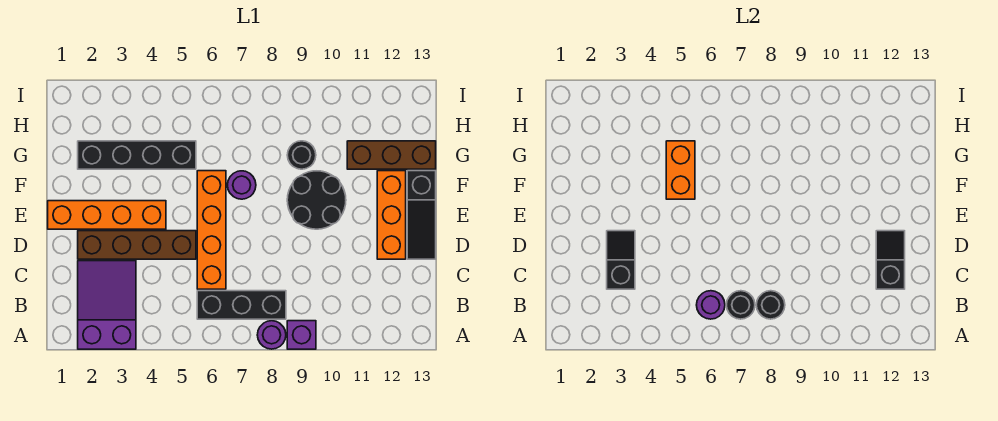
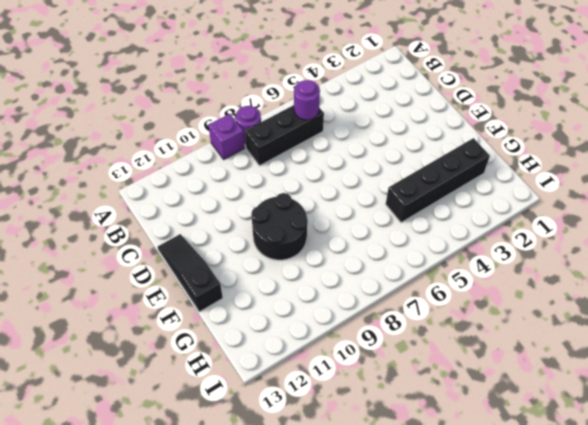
none -> purple 2x3 slope [78,261,136,349]
none -> orange 1x4 brick [197,171,226,289]
none -> brown 1x4 brick [78,231,196,259]

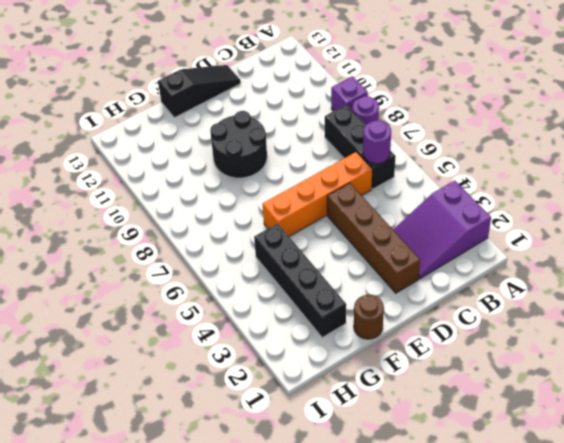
brown 1x1 round brick [354,295,384,339] -> none
none -> orange 1x3 brick [377,171,406,259]
none -> orange 1x4 brick [48,201,166,229]
none -> purple 1x1 round brick [227,171,256,199]

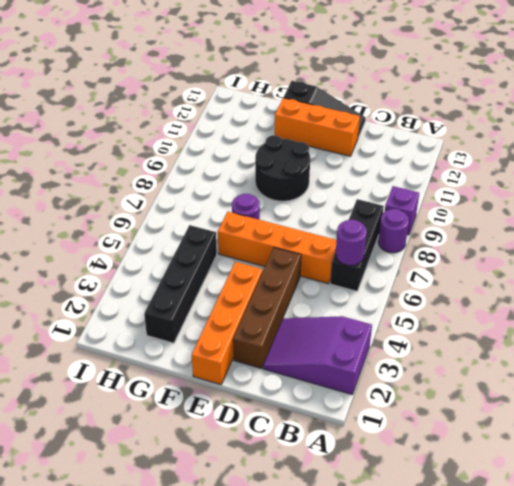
none -> black 1x1 round brick [287,141,316,169]
none -> brown 1x3 brick [347,141,436,169]
none -> black 1x1 round brick [727,291,755,319]

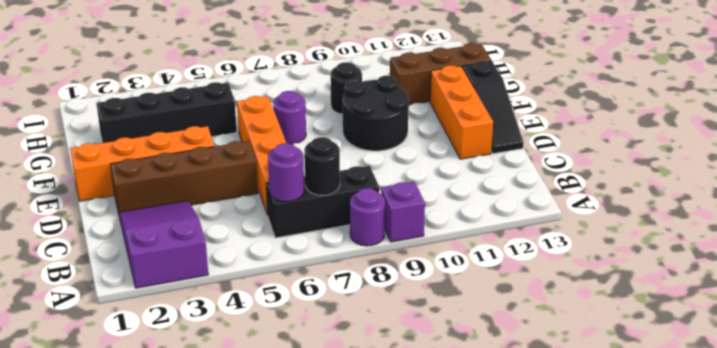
none -> black 1x1 round brick [756,291,785,319]
none -> black 1x2 slope [607,231,635,289]
none -> black 1x2 slope [876,231,905,289]

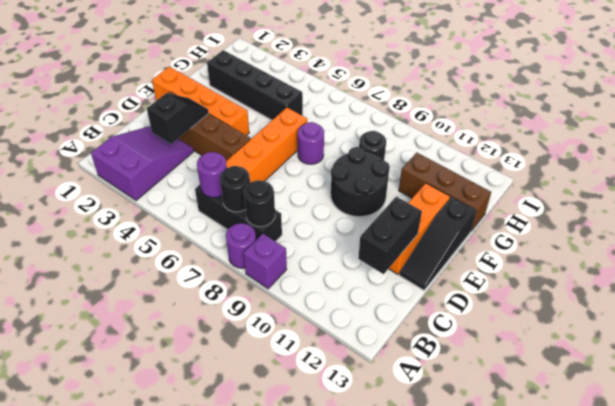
black 1x2 brick [358,197,422,274] -> black 1x2 slope [876,231,905,289]
none -> orange 1x2 brick [666,141,695,199]

